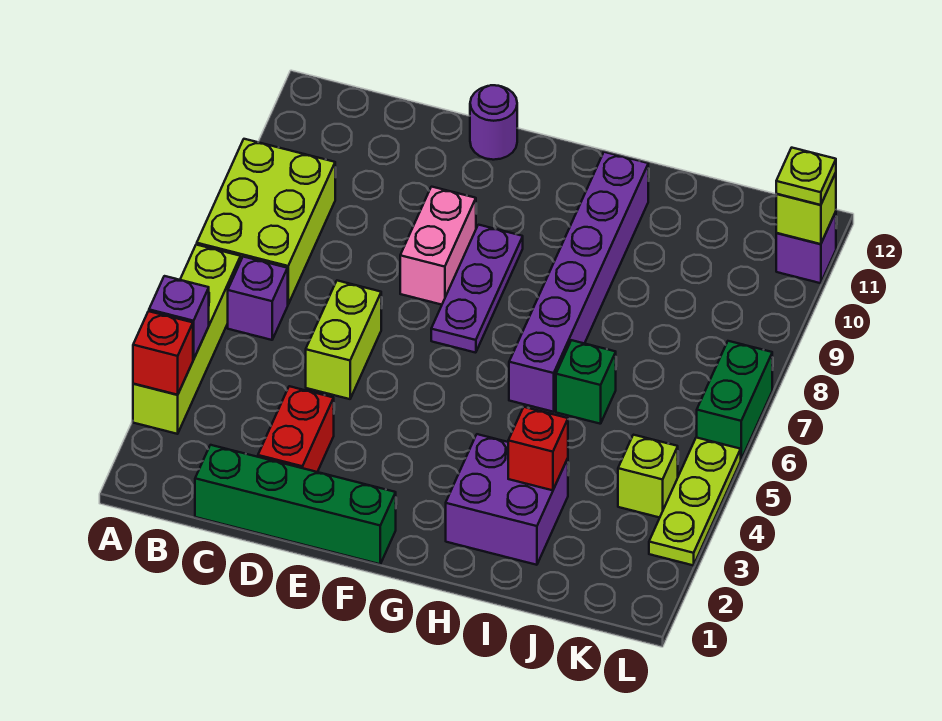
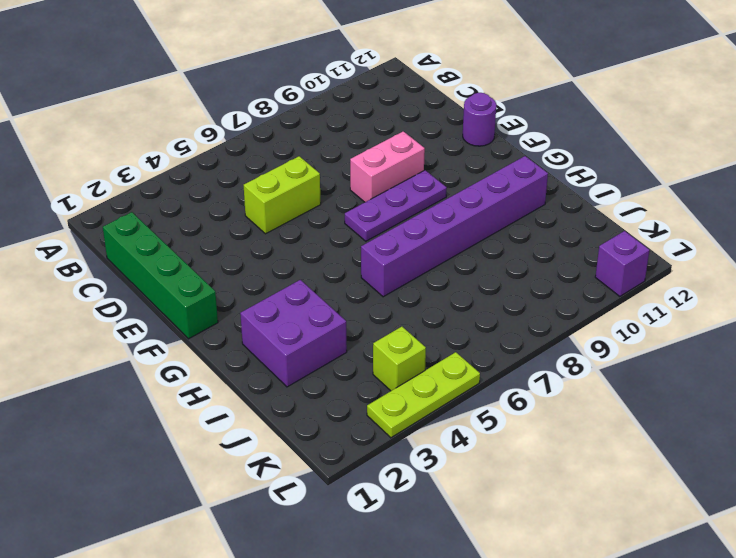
none -> lime 1x4 brick [133,245,241,434]
none -> lime 2x3 brick [197,139,335,304]
none -> purple 1x1 brick [228,257,288,340]

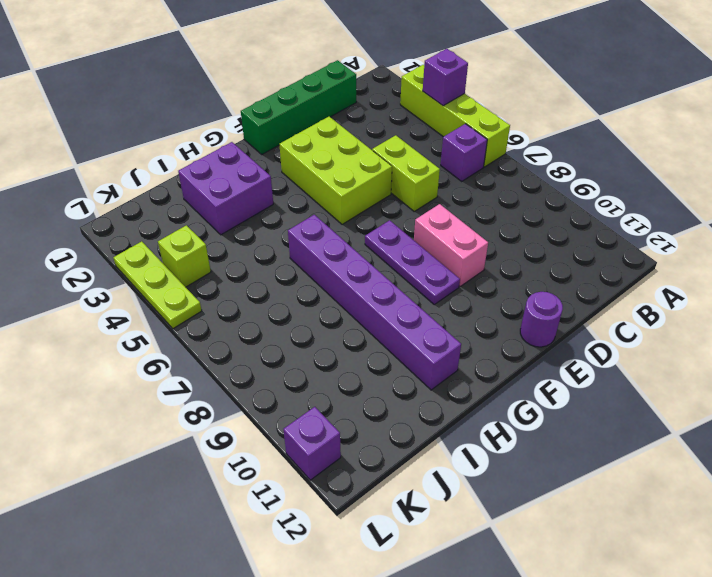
lime 2x3 brick [279,117,392,224] -> lime 2x3 brick moved to [197,139,335,304]
none -> red 1x2 brick [258,386,334,472]
none -> green 1x1 brick [556,340,616,424]
none -> green 1x2 brick [697,341,772,459]

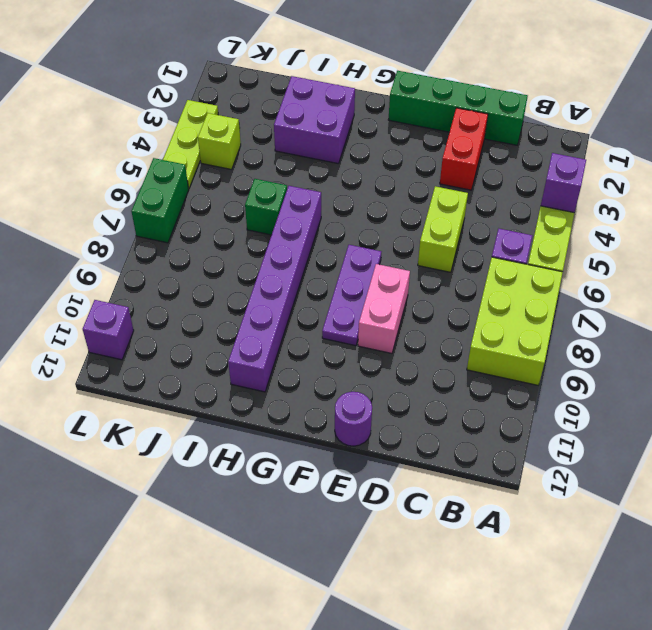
none -> red 1x1 brick [133,311,193,395]
none -> red 1x1 brick [508,407,568,490]
none -> lime 1x1 brick [776,173,836,244]

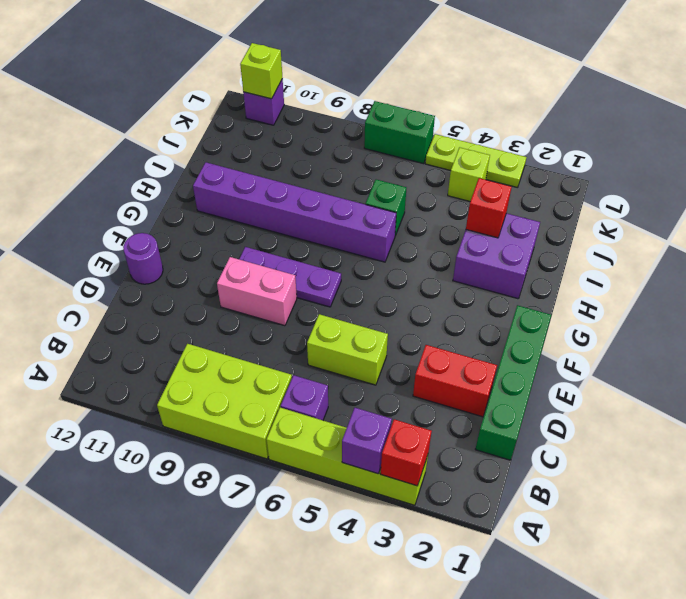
none -> lime 1x1 plate [776,148,836,205]

